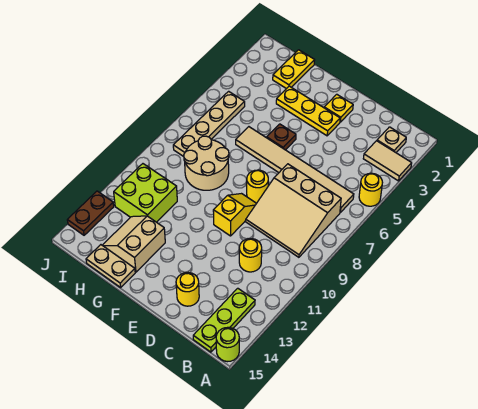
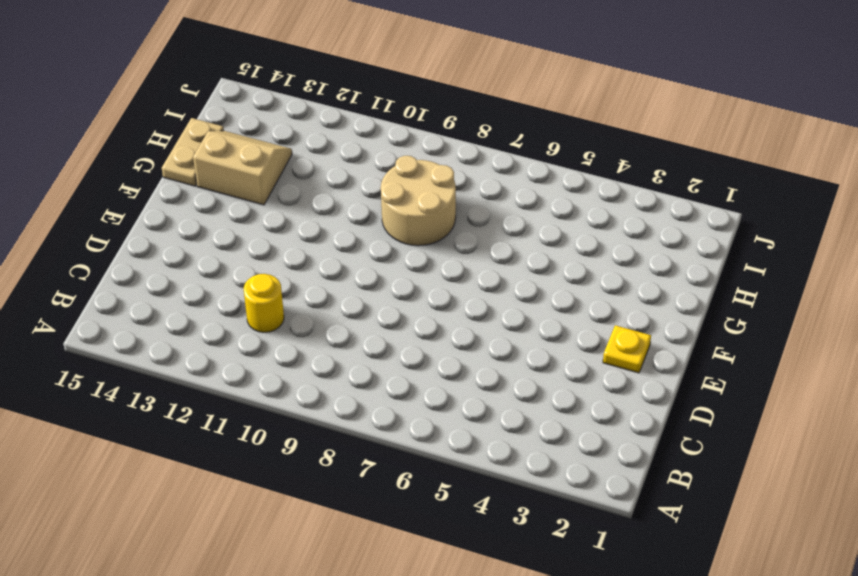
none -> tan 1x2 tile [363,141,412,181]
none -> yellow 1x1 round brick [359,173,383,206]
none -> lime 1x1 round brick [216,327,239,362]

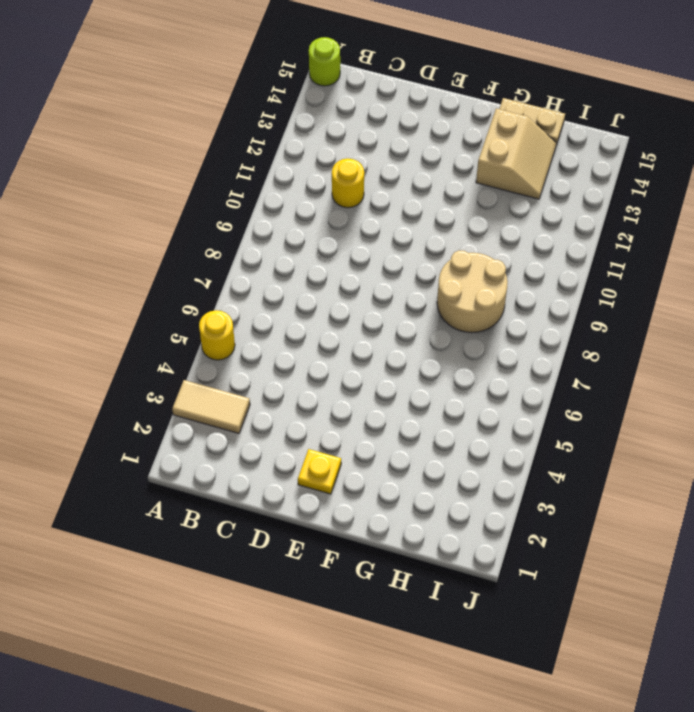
none -> tan 1x1 plate [377,127,406,152]
none -> tan 1x6 tile [236,127,354,213]
none -> tan 3x3 slope [246,164,341,257]

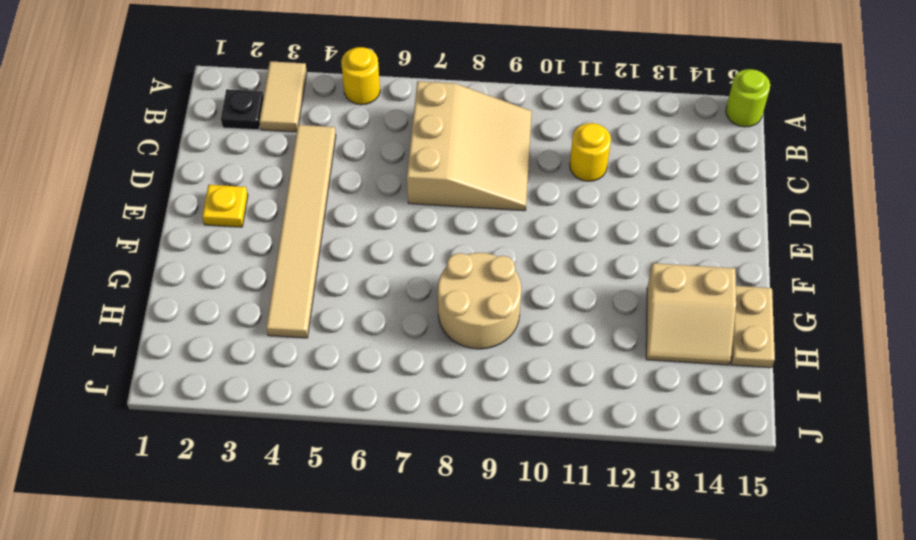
black 1x1 plate [221,89,264,130] -> tan 1x1 plate [377,127,406,152]
tan 1x6 tile [266,125,336,338] -> tan 1x6 tile moved to [236,127,354,213]
none -> lime 1x3 plate [193,288,255,352]
none -> yellow 1x1 round brick [176,273,199,306]
none -> yellow 1x3 plate [276,86,340,136]

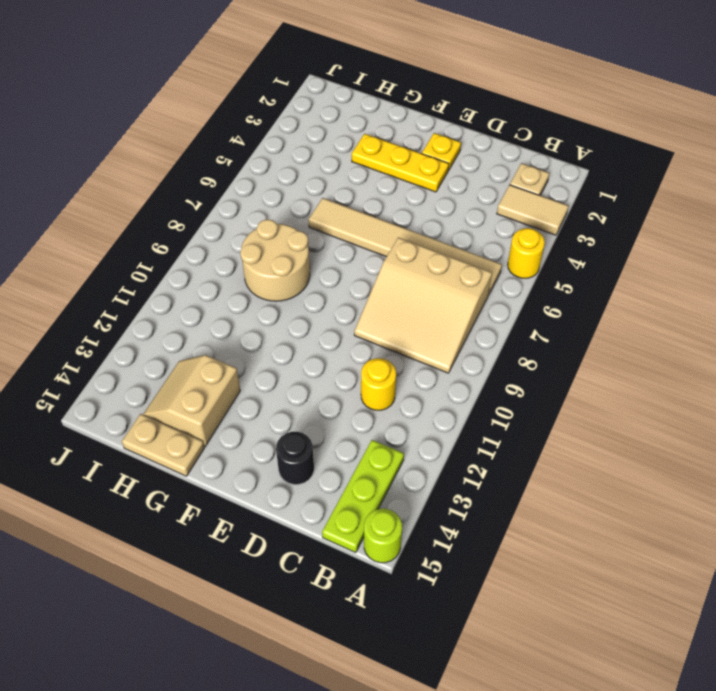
black 1x1 round brick [276,432,314,485] -> yellow 1x1 round brick [176,273,199,306]
none -> yellow 1x1 round brick [247,170,268,203]
none -> yellow 1x2 slope [213,194,257,236]
none -> brown 1x1 plate [267,124,296,150]

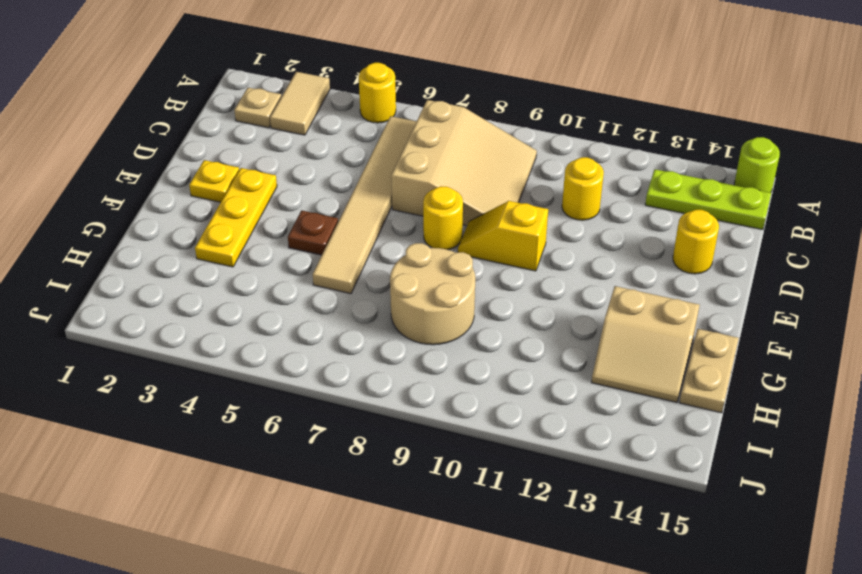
none -> yellow 1x2 plate [273,50,315,89]
none -> lime 2x2 brick [114,164,177,222]
none -> tan 1x4 plate [173,91,245,157]

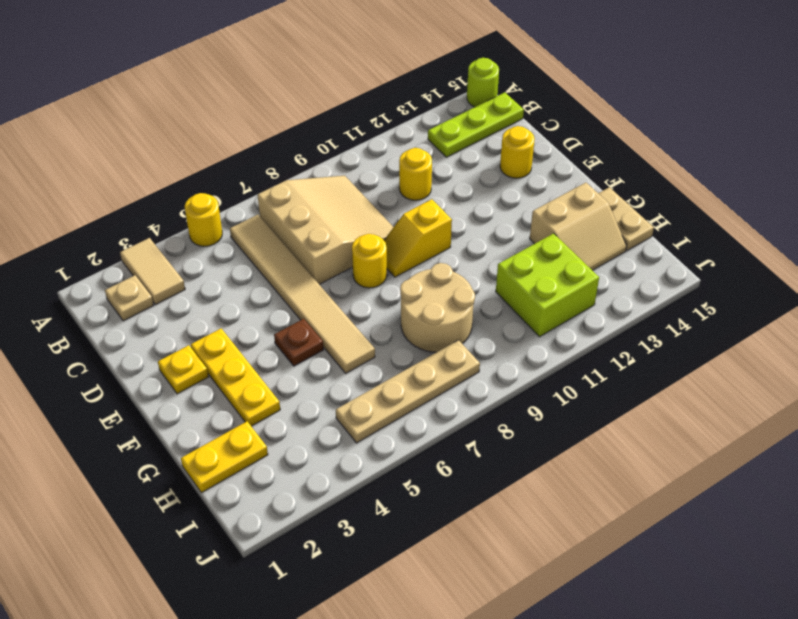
none -> brown 1x2 plate [67,191,114,235]

